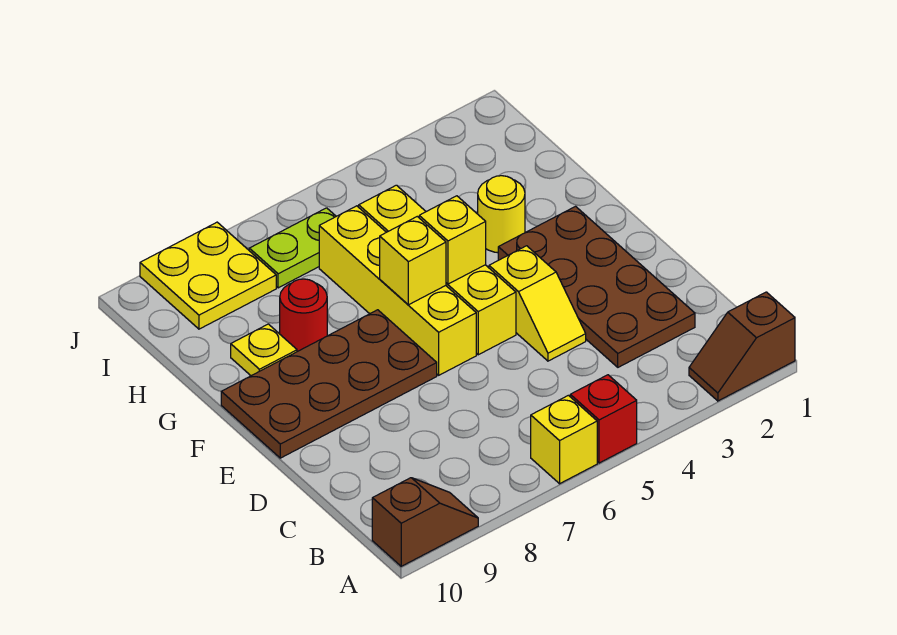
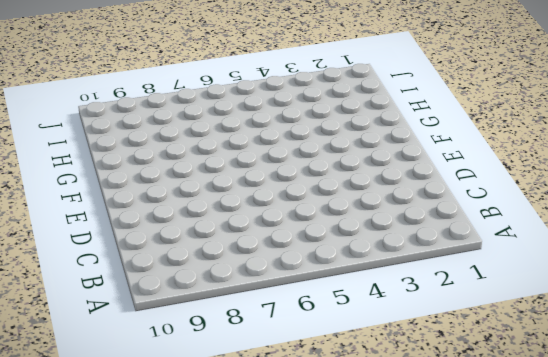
none -> brown 1x2 slope [689,292,795,401]
none -> red 1x1 brick [570,375,637,463]
none -> yellow 1x1 brick [531,395,597,484]

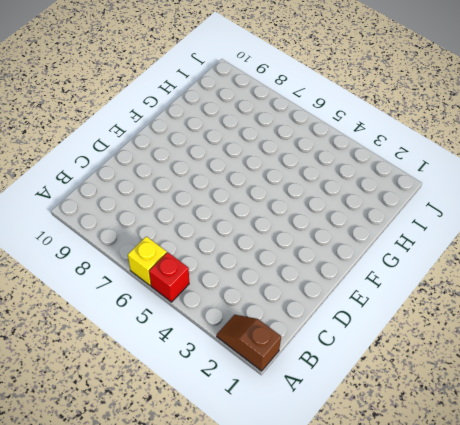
none -> brown 1x2 slope [372,478,478,566]
none -> brown 2x4 plate [498,206,695,367]
none -> yellow 1x2 slope [489,246,586,361]

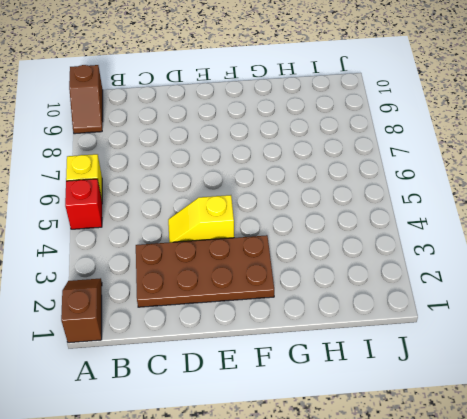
none -> yellow 1x4 brick [359,185,516,355]
none -> yellow 1x4 brick [319,206,476,375]
none -> brown 2x4 plate [221,310,437,458]

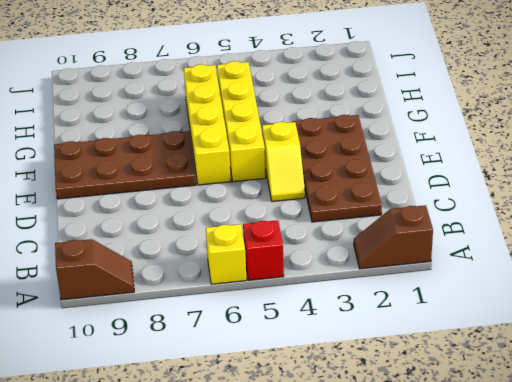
none -> yellow 1x1 round brick [478,176,525,253]
none -> red 1x1 round brick [280,279,327,352]
none -> yellow 1x1 plate [231,324,297,376]

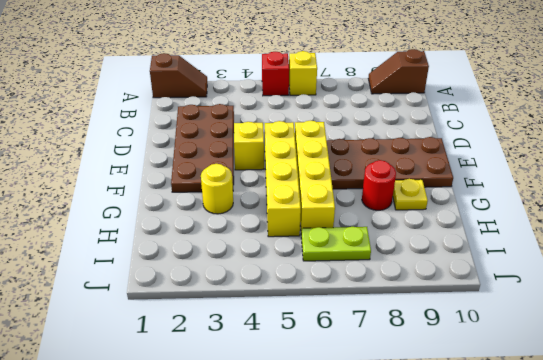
none -> yellow 2x2 plate [140,222,276,329]
none -> yellow 1x1 brick [419,196,486,284]
none -> yellow 1x1 brick [380,217,446,305]

